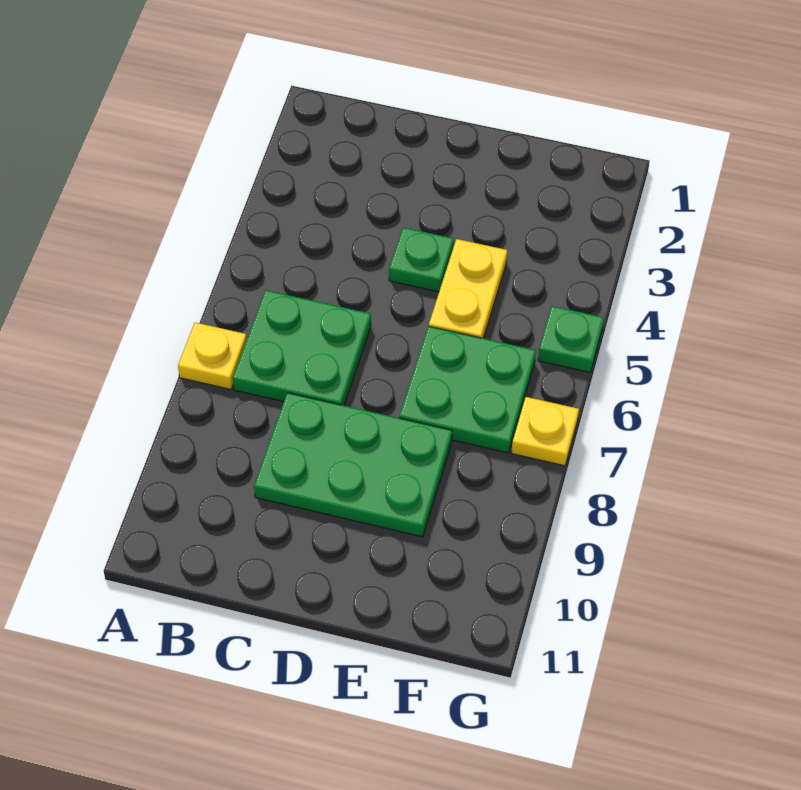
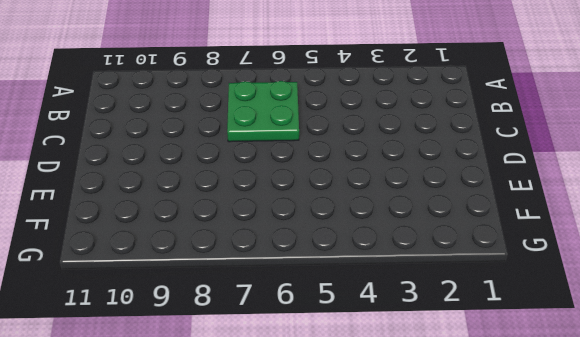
none -> yellow 1x1 plate [178,323,247,389]
none -> green 2x3 plate [254,393,452,537]

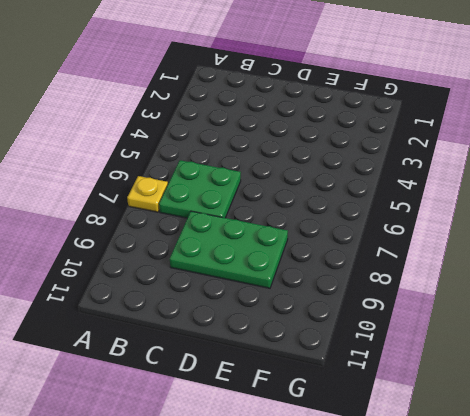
none -> green 1x1 plate [389,228,454,292]
none -> yellow 1x2 plate [429,239,507,338]

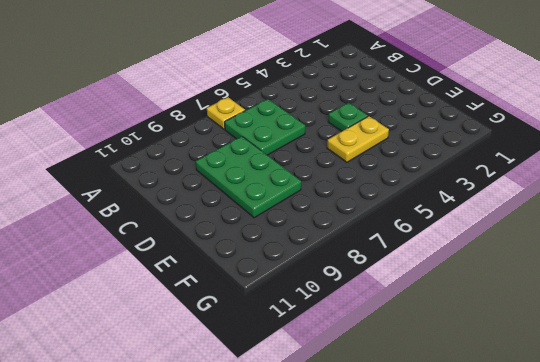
none -> green 2x2 plate [399,326,536,453]
none -> green 1x1 plate [538,306,604,372]

